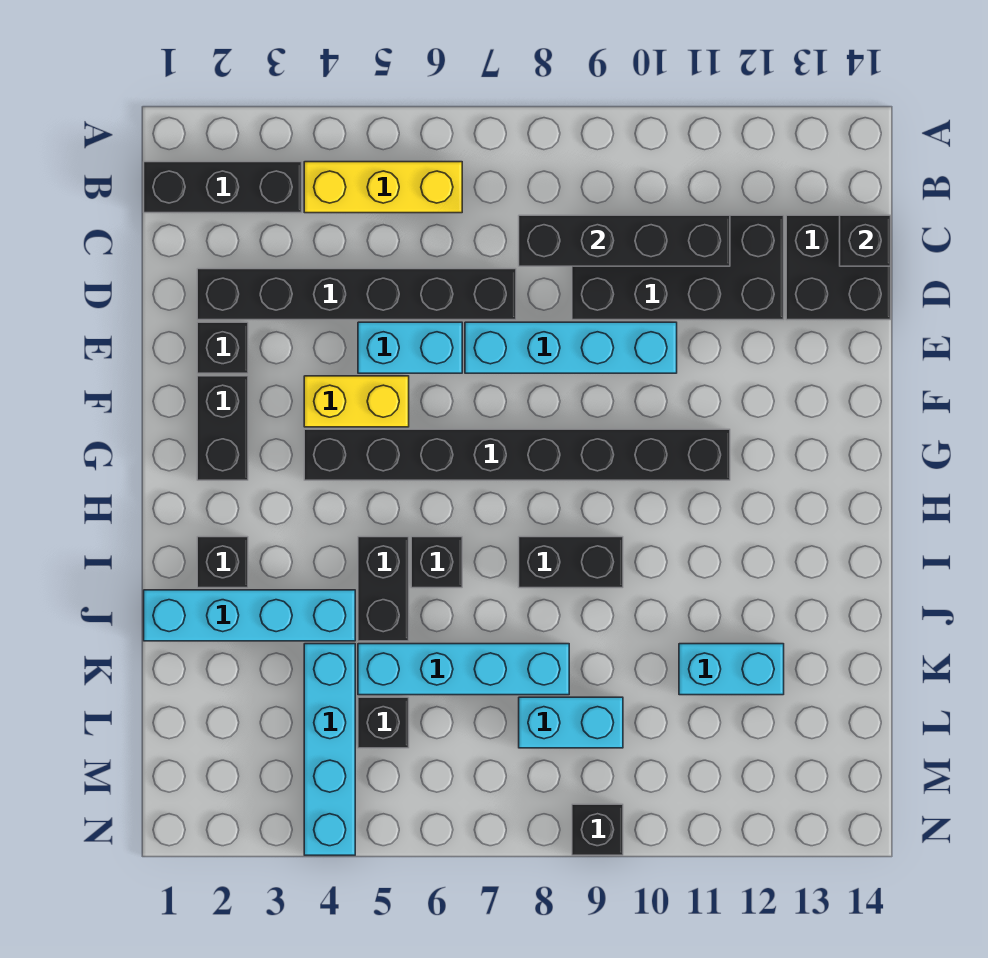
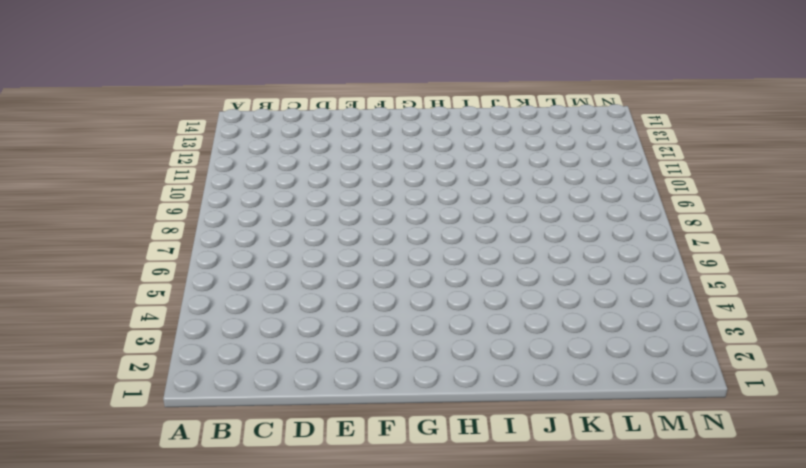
none -> black 1x3 brick [144,162,302,213]
none -> yellow 1x3 brick [304,162,462,213]
none -> black 2x4 brick [572,215,784,320]

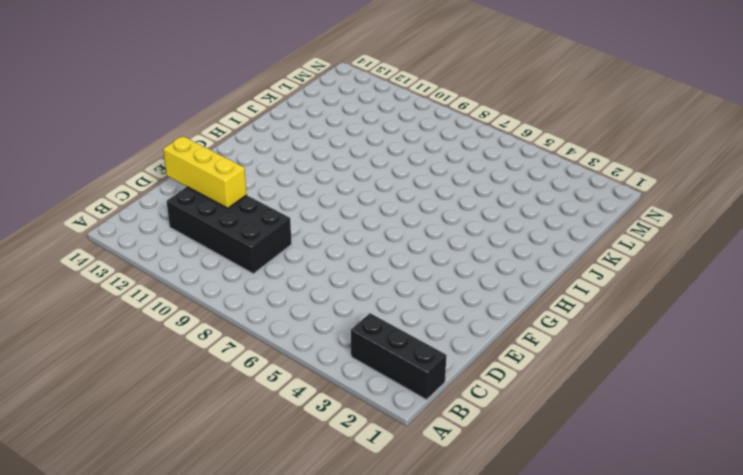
yellow 1x3 brick [163,136,247,208] -> yellow 1x3 brick moved to [304,162,462,213]
none -> black 2x2 brick [786,215,891,320]
none -> black 1x6 brick [197,269,516,320]
none -> black 1x1 brick [197,322,248,373]

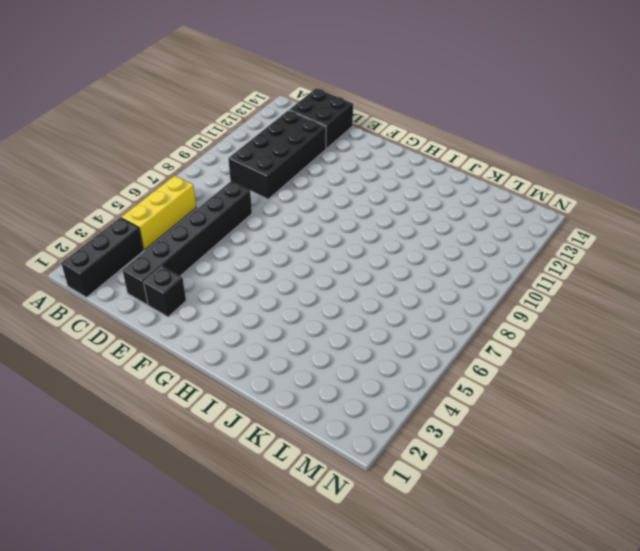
none -> cyan 1x2 brick [358,322,462,373]
none -> cyan 1x4 brick [465,322,677,373]
none -> black 1x2 brick [197,376,248,480]

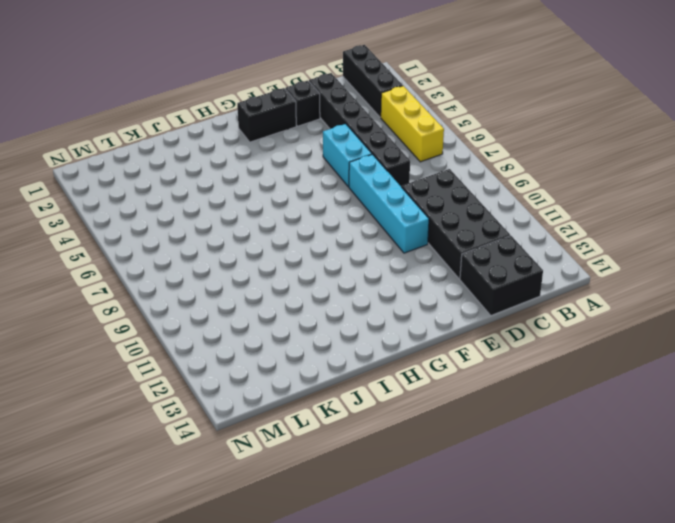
none -> yellow 1x2 brick [304,376,409,427]
none -> black 1x8 brick [304,429,730,480]
none -> black 1x1 brick [197,537,248,588]

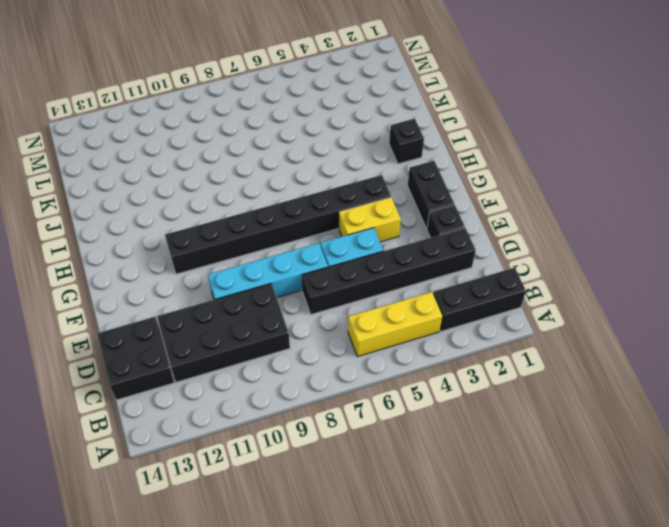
none -> black 1x2 brick [358,537,409,641]
none -> black 1x1 brick [411,537,462,588]
none -> black 1x2 brick [519,537,623,588]

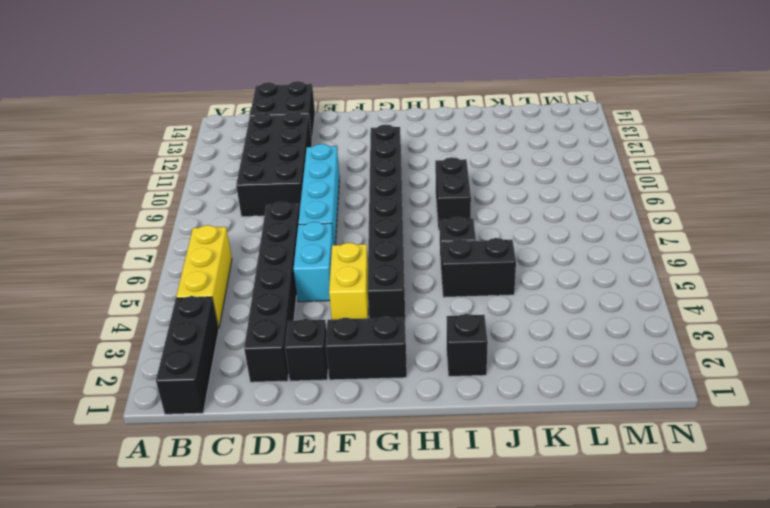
none -> cyan 1x4 brick [144,590,355,641]
none -> cyan 1x4 brick [304,644,355,855]
none -> cyan 1x4 brick [358,644,569,695]

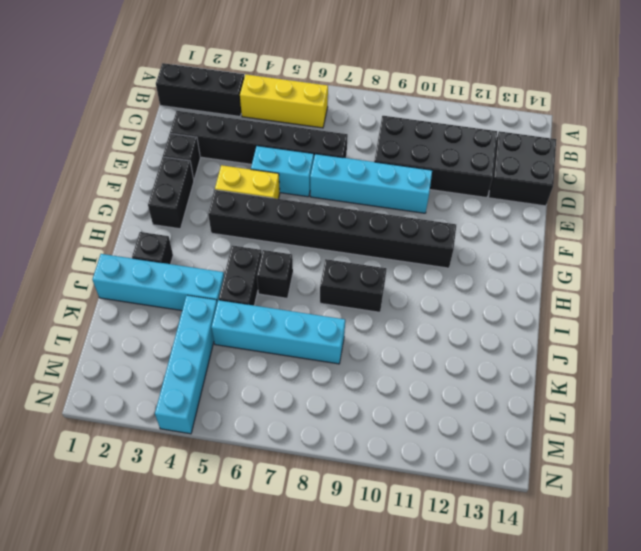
none -> cyan 1x2 brick [679,644,784,695]
none -> black 1x1 brick [358,697,409,748]
none -> cyan 1x2 brick [519,697,623,748]

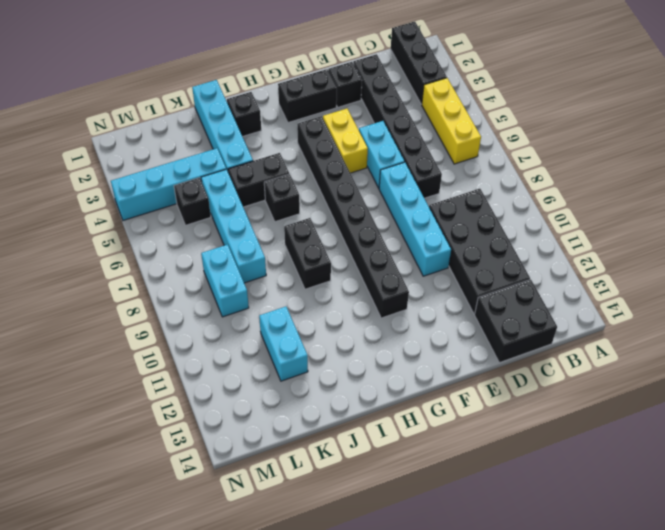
none -> black 1x1 brick [572,804,623,855]
none -> black 1x4 brick [519,215,730,266]
none -> black 1x1 brick [840,215,891,266]

